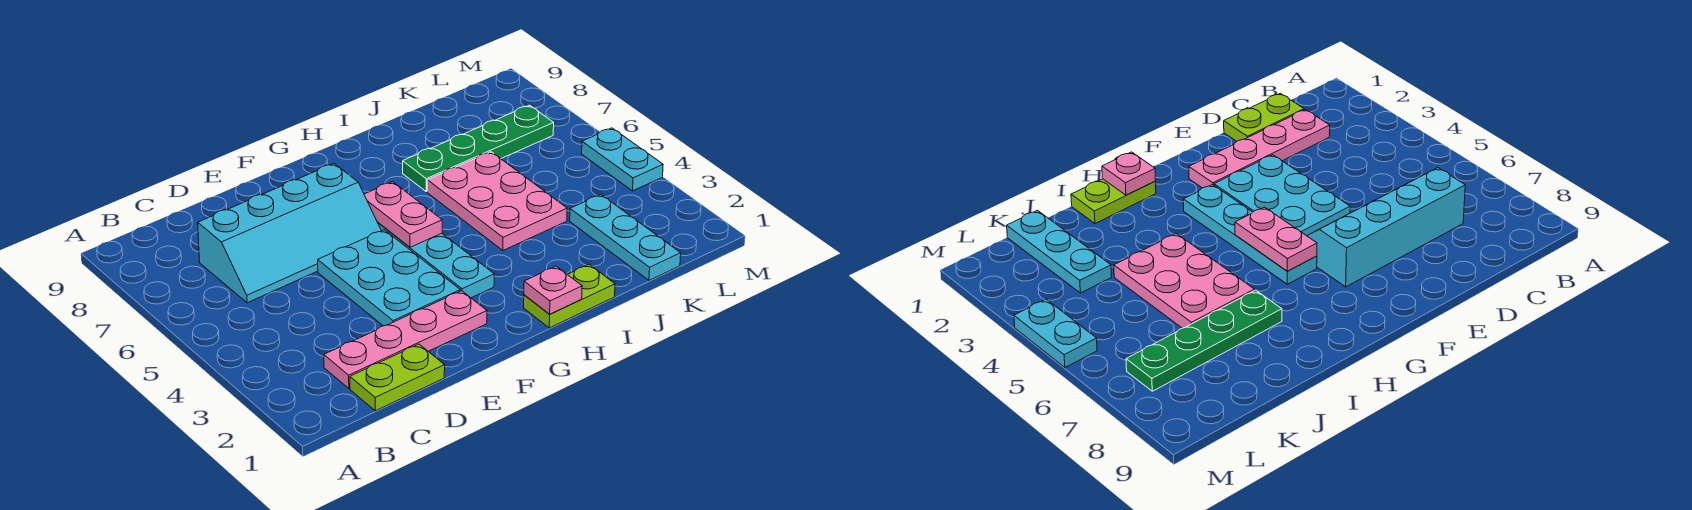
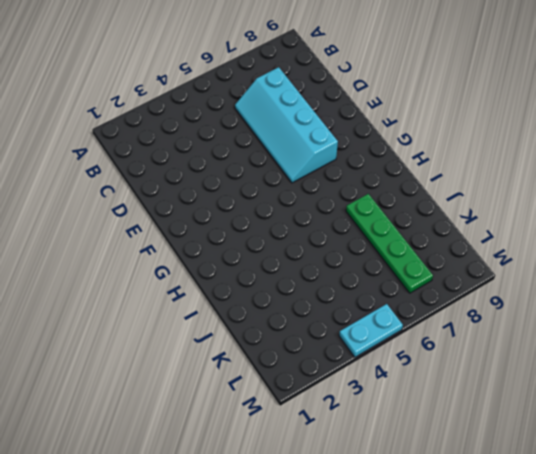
none -> lime 1x2 plate [350,344,445,411]
none -> pink 1x4 plate [324,291,487,388]
none -> cyan 2x3 plate [318,230,460,326]

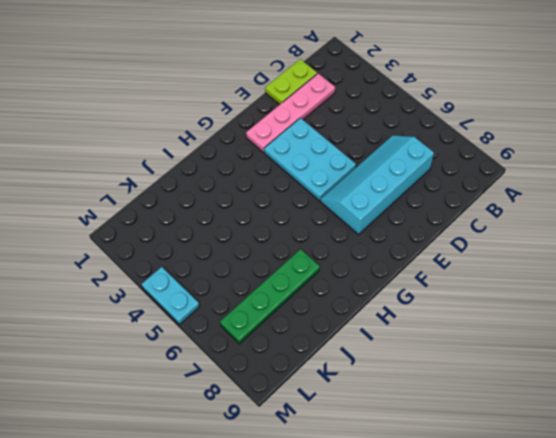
none -> cyan 1x4 plate [378,223,494,298]
none -> lime 1x2 plate [524,265,615,328]
none -> pink 2x3 plate [427,152,567,250]

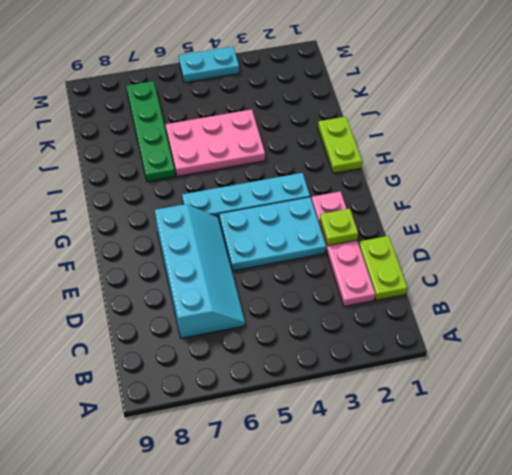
lime 1x1 plate [320,209,358,246] -> none
none -> cyan 1x3 plate [570,194,681,280]
none -> pink 1x2 plate [364,182,442,247]
none -> pink 1x1 plate [524,266,582,314]

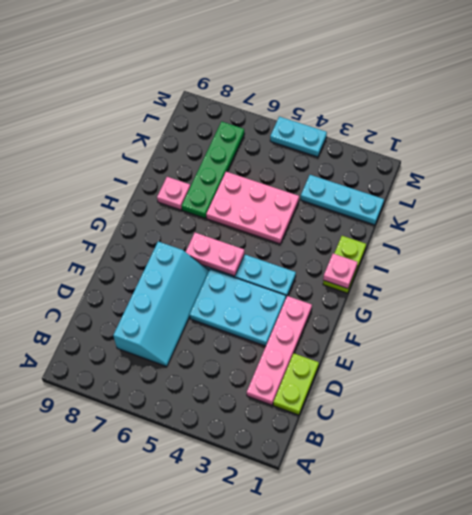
pink 1x1 plate [157,177,190,210] -> none

